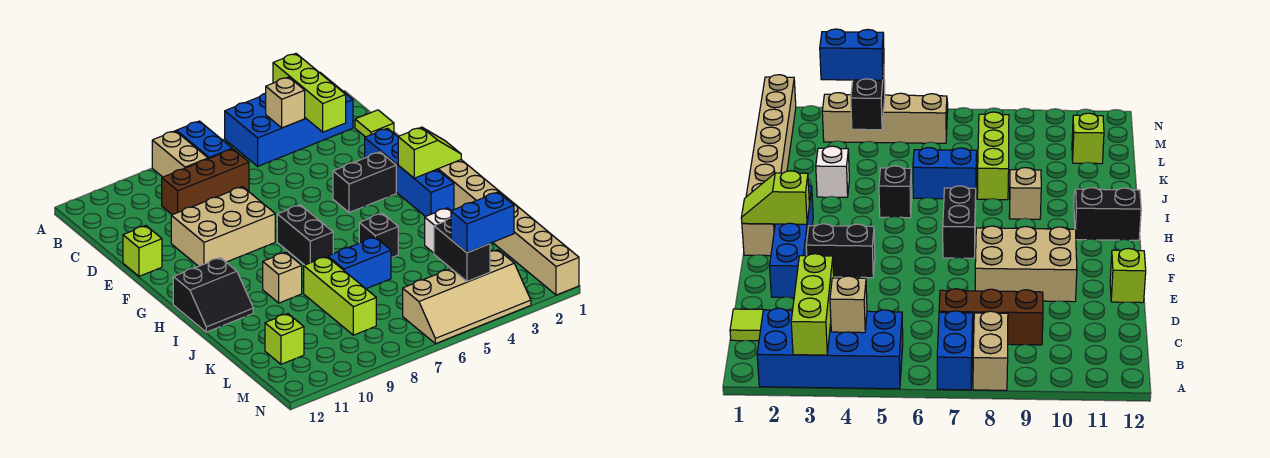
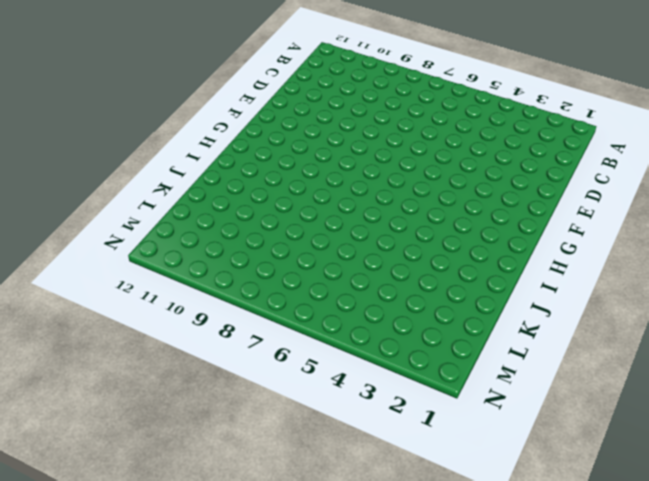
none -> blue 2x4 brick [225,73,353,166]
none -> blue 1x2 brick [176,121,232,159]
none -> tan 1x2 brick [152,131,208,177]

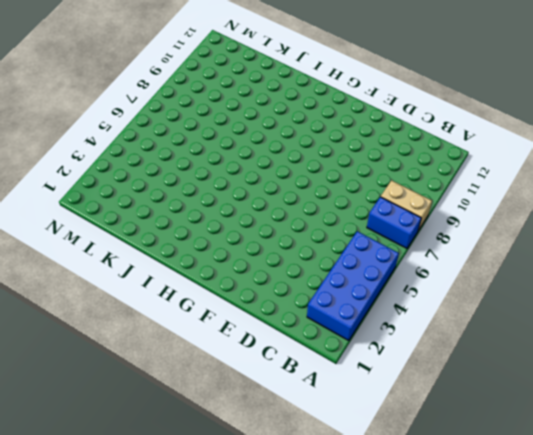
none -> lime 1x1 tile [355,110,394,137]
none -> brown 1x3 brick [162,149,249,215]
none -> blue 1x4 brick [365,128,454,217]

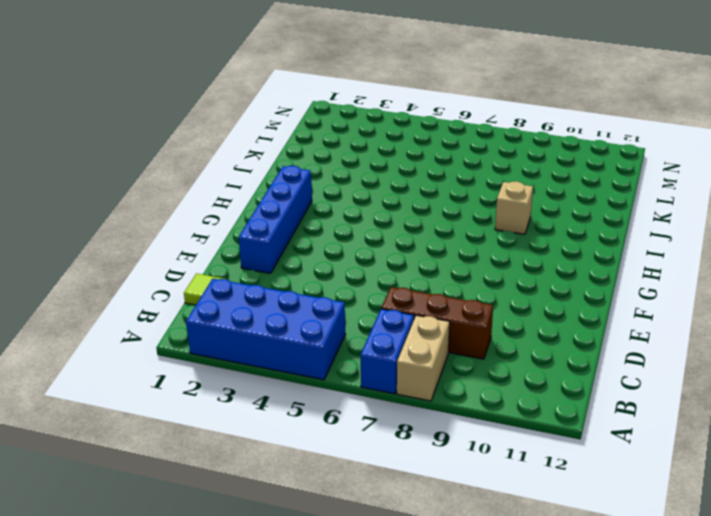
none -> tan 2x3 brick [171,187,275,266]
none -> lime 1x1 brick [123,226,162,276]
none -> black 1x2 brick [333,152,396,213]

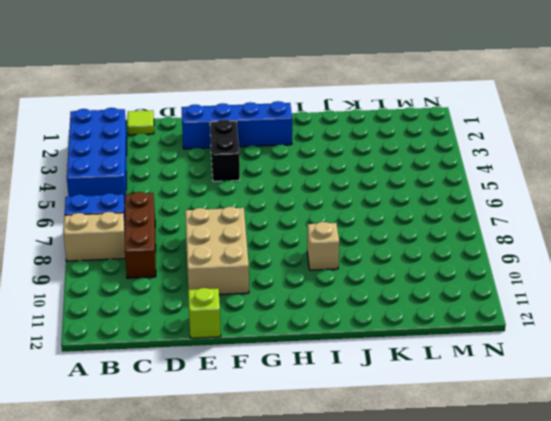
none -> tan 1x8 brick [437,160,579,295]
none -> black 1x2 brick [277,205,333,265]
none -> black 2x2 slope [173,258,253,332]

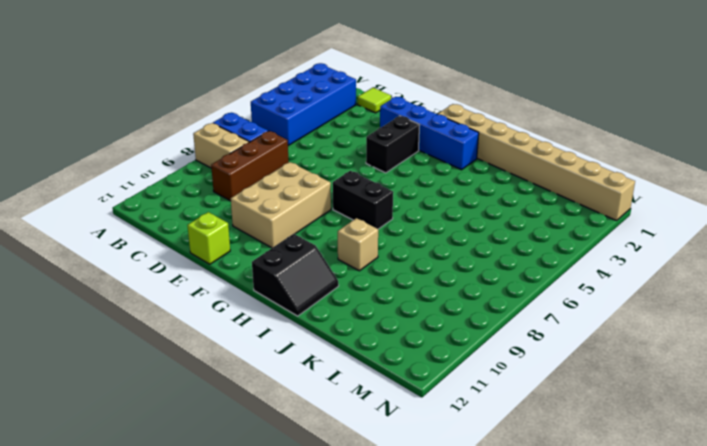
none -> black 1x1 brick [359,213,398,258]
none -> white 1x1 brick [425,208,451,253]
none -> blue 1x2 brick [328,237,391,289]

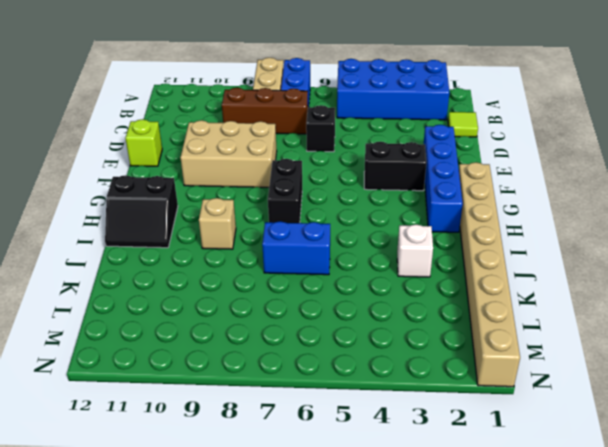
black 1x1 brick [306,105,335,152] -> black 1x1 brick moved to [359,213,398,258]
none -> lime 1x3 brick [304,256,376,335]
none -> lime 1x1 brick [265,314,304,364]
none -> tan 2x4 slope [403,250,531,344]

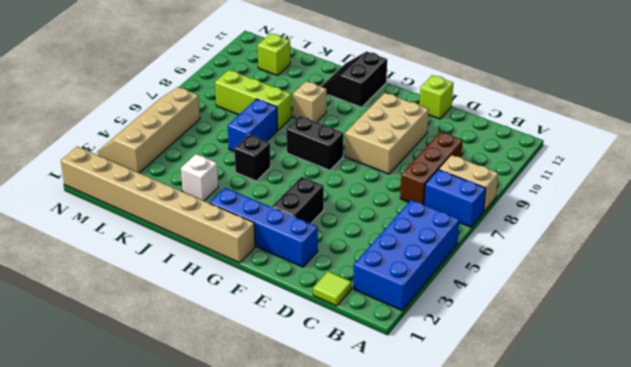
none -> lime 1x3 brick [273,54,346,132]
none -> tan 1x1 brick [266,77,305,128]
none -> lime 1x2 slope [398,127,461,178]

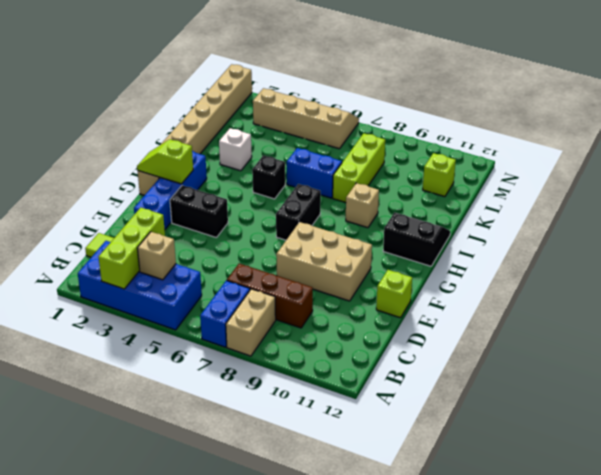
none -> black 1x2 brick [434,218,490,281]
none -> blue 1x2 brick [451,192,514,253]

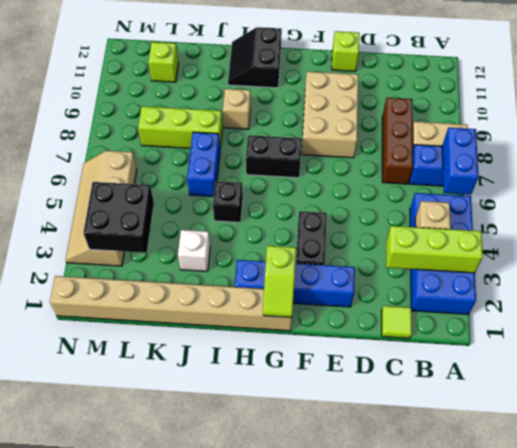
blue 1x2 brick [442,128,478,195] -> blue 1x2 brick moved to [451,192,514,253]
black 2x2 brick [84,182,154,253] -> black 1x2 brick [434,218,490,281]

